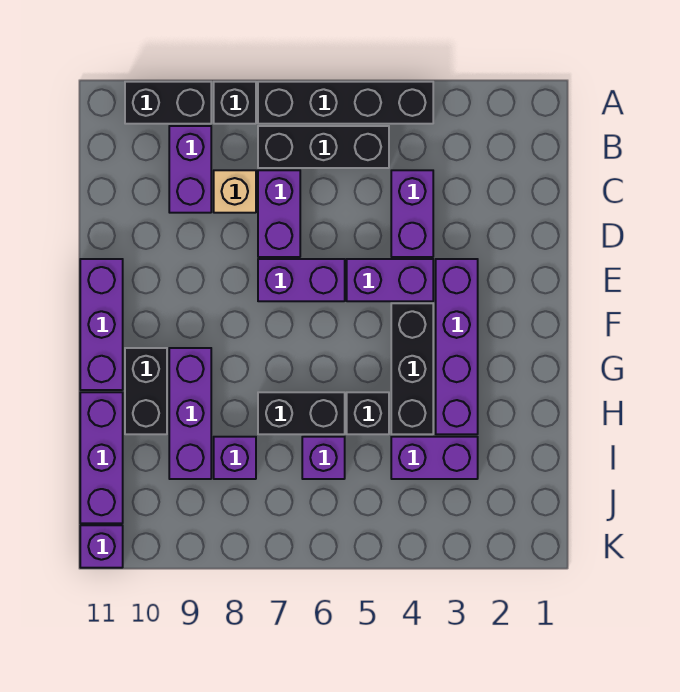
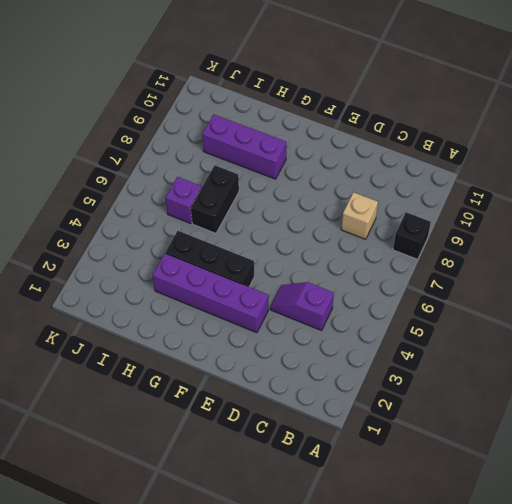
purple 1x2 slope [270,282,334,331] -> purple 1x2 brick [391,170,433,257]
none -> black 1x4 brick [258,82,433,124]
none -> black 1x2 brick [125,82,211,124]
none -> black 1x3 brick [258,126,389,168]

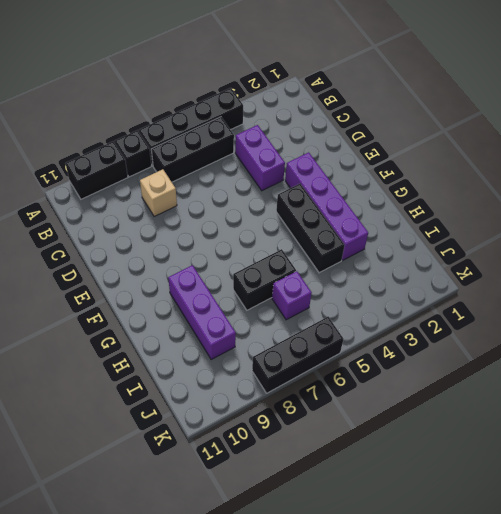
black 1x3 brick [252,317,344,393] -> none
none -> purple 1x2 brick [169,126,211,213]
none -> purple 1x2 brick [258,170,300,257]
none -> purple 1x2 brick [347,259,433,301]

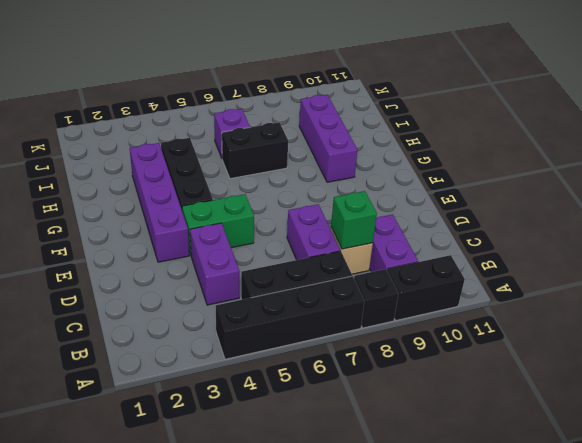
green 1x1 brick [331,191,377,249] -> none
green 1x2 brick [182,194,254,254] -> purple 1x2 brick [347,259,433,301]
none -> purple 1x2 brick [258,259,345,301]
none -> purple 1x3 brick [80,259,123,390]
none -> black 1x2 brick [125,348,167,434]

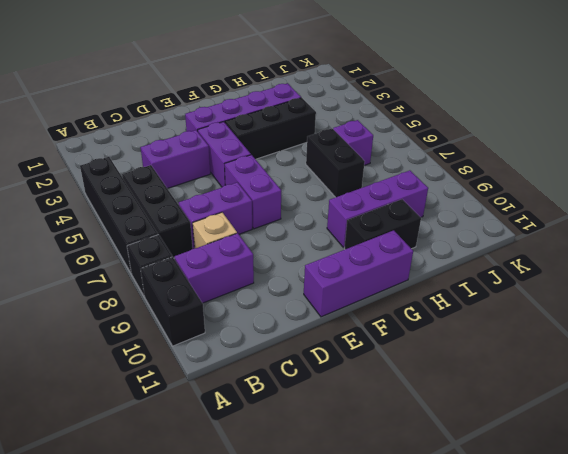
none -> black 1x1 brick [347,392,389,434]
none -> purple 1x3 brick [80,392,123,523]
none -> purple 1x2 brick [391,437,478,479]

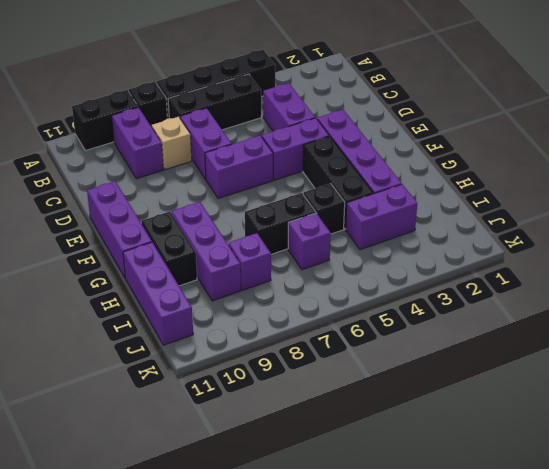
none -> purple 1x1 brick [80,525,123,568]

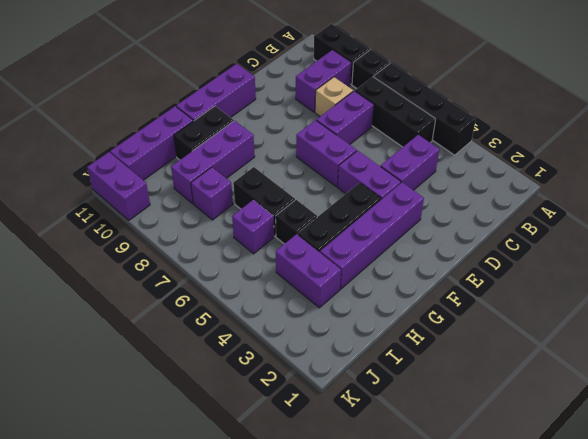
purple 1x2 brick [87,152,150,220] -> purple 1x1 brick [80,525,123,568]

